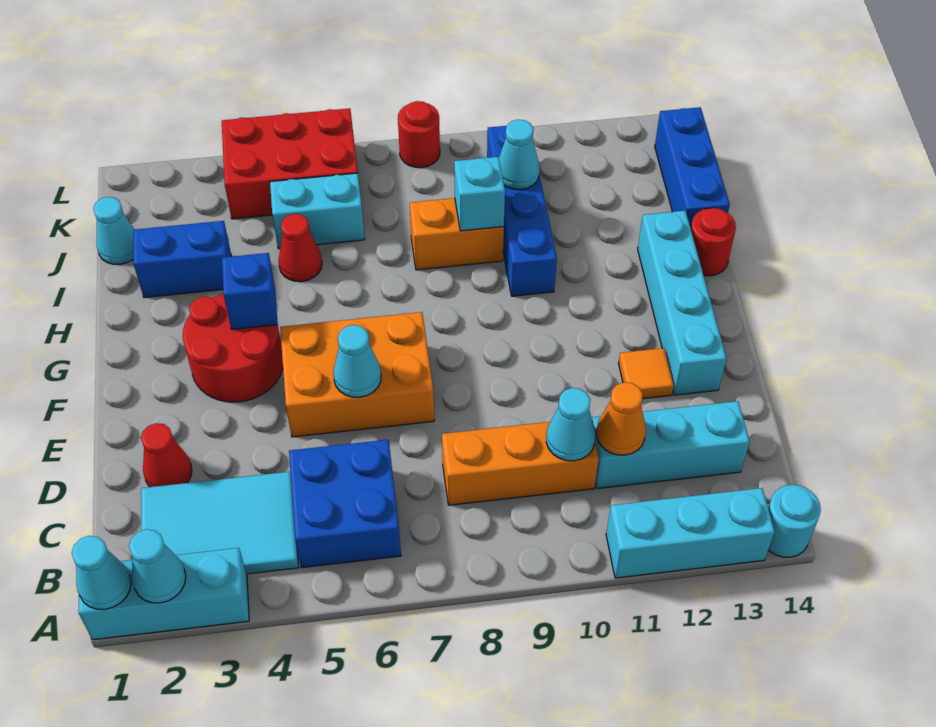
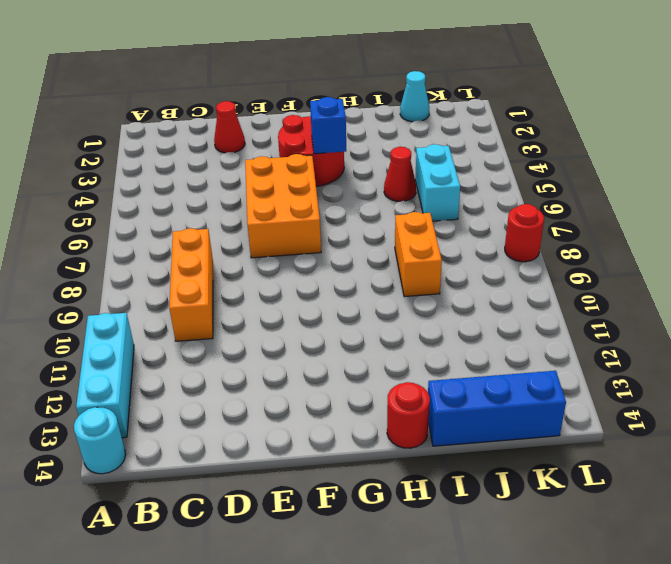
none -> cyan 1x3 brick [78,548,249,640]
none -> cyan 2x3 tile [141,472,299,574]
none -> blue 2x2 brick [289,440,401,568]
none -> cyan 1x3 brick [592,401,750,488]

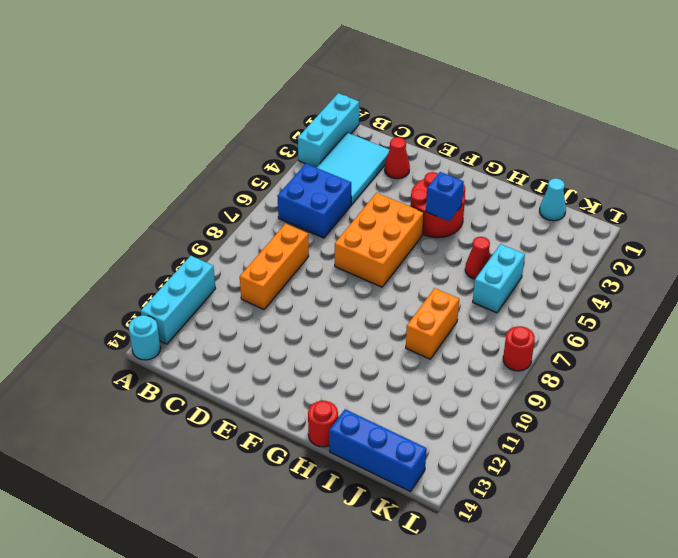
none -> cyan 1x3 brick [592,401,750,488]
none -> orange 1x1 tile [619,348,674,399]
none -> cyan 1x4 brick [638,211,726,395]
none -> blue 1x4 brick [487,126,557,296]

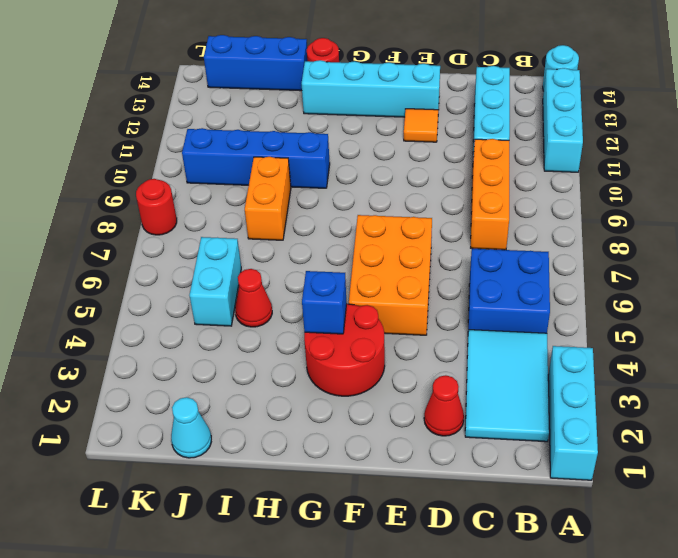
none -> blue 1x2 brick [133,221,231,298]
none -> red 2x3 brick [222,108,358,219]
none -> cyan 1x1 cone [72,536,131,610]
none -> cyan 1x1 cone [129,529,186,603]

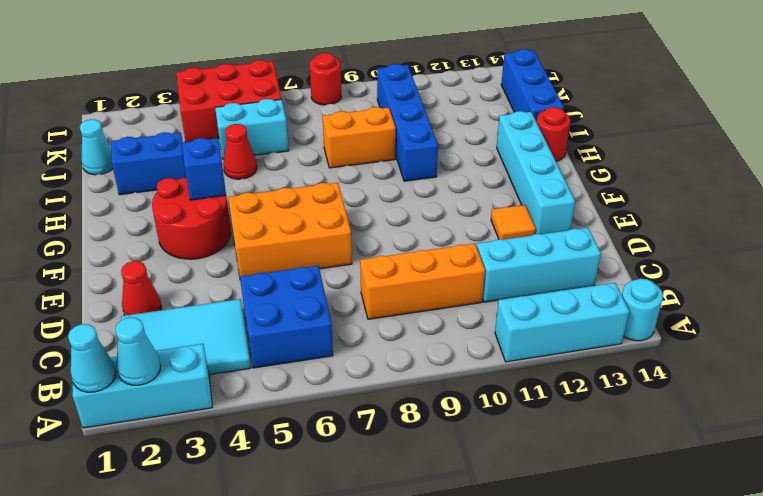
none -> cyan 1x1 cone [546,388,595,461]
none -> orange 1x1 cone [597,382,646,455]
none -> cyan 1x1 cone [333,325,381,397]
none -> cyan 1x1 brick [454,157,505,231]

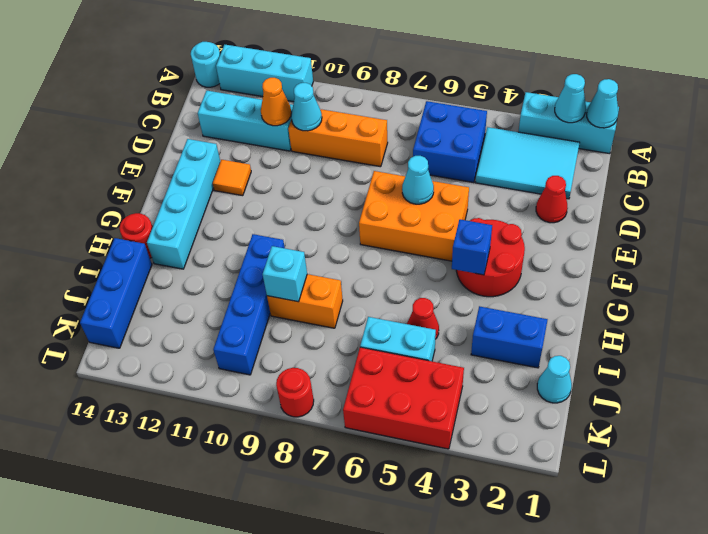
none -> cyan 1x1 cone [499,119,539,190]

